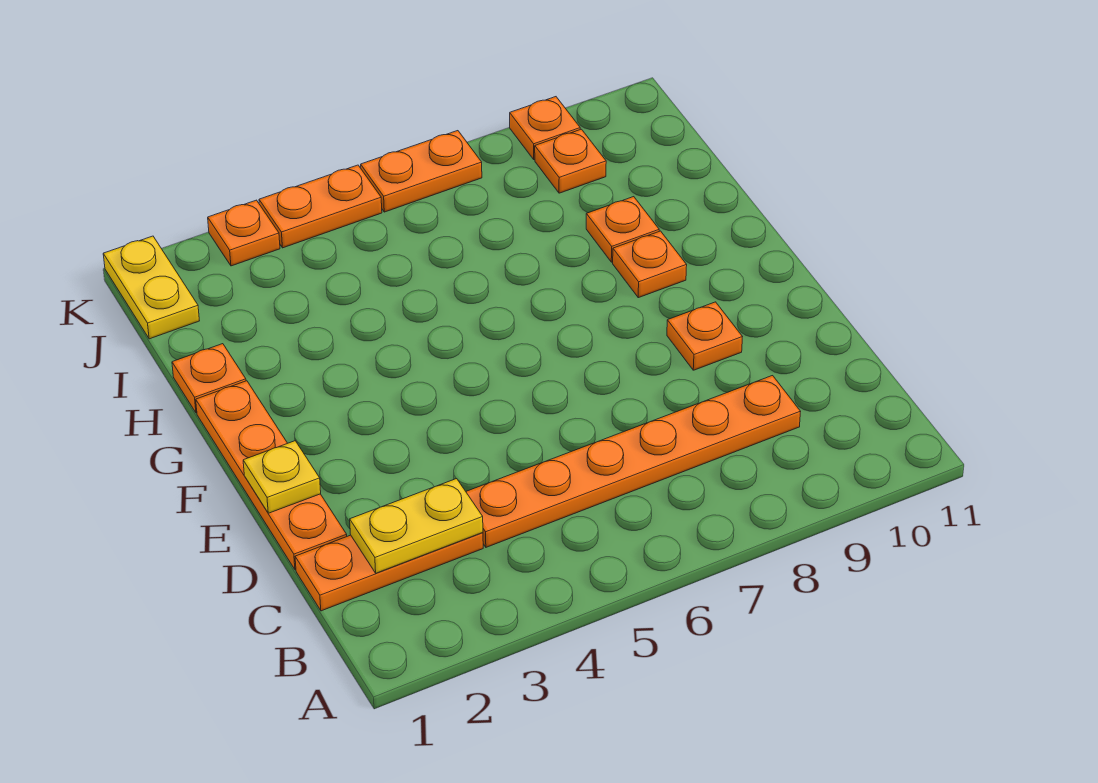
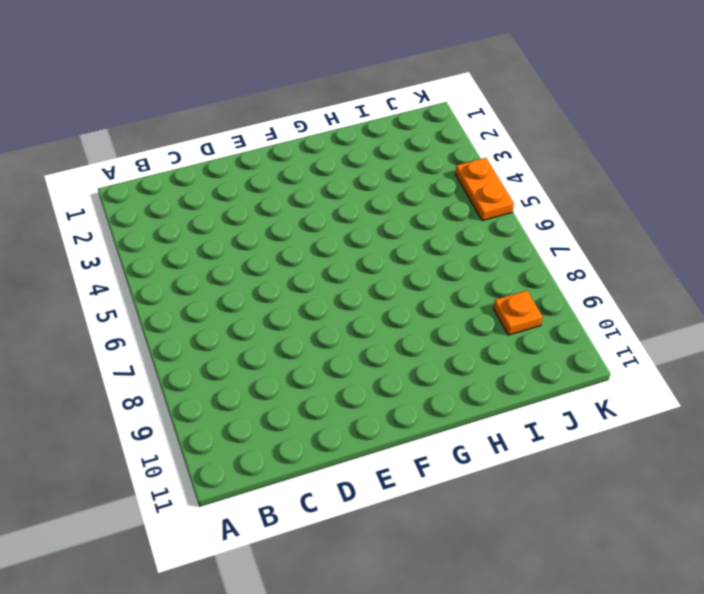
none -> orange 1x3 plate [295,533,483,611]
none -> orange 1x6 plate [466,376,801,547]
none -> orange 1x4 plate [196,381,347,570]

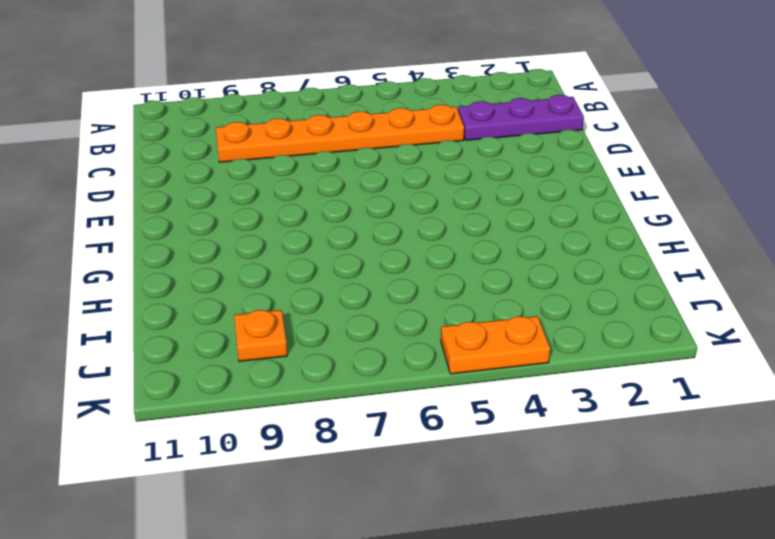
purple 1x3 plate [458,95,584,140] -> orange 1x3 plate [295,533,483,611]
none -> orange 1x4 plate [196,381,347,570]
none -> orange 1x1 plate [667,302,742,370]
none -> orange 1x1 plate [613,231,687,298]

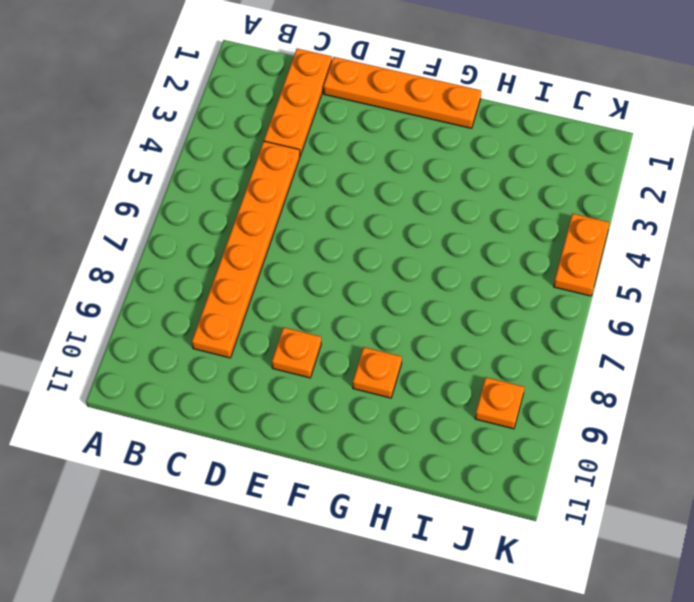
none -> orange 1x1 plate [172,344,246,413]
none -> orange 1x1 plate [586,197,659,262]
none -> yellow 1x2 plate [103,236,199,339]

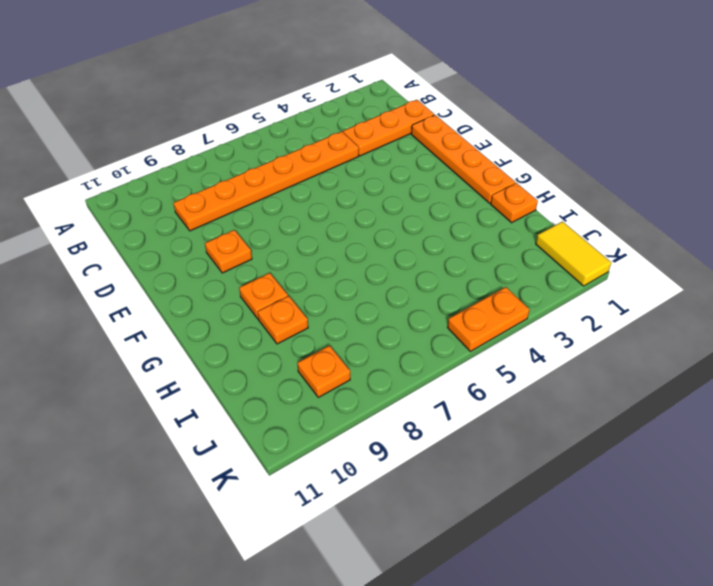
yellow 1x2 tile [536,222,611,286] -> yellow 1x2 plate [103,236,199,339]
none -> orange 1x1 plate [208,200,280,266]
none -> orange 1x2 plate [361,131,482,212]
none -> orange 1x1 plate [510,97,580,159]

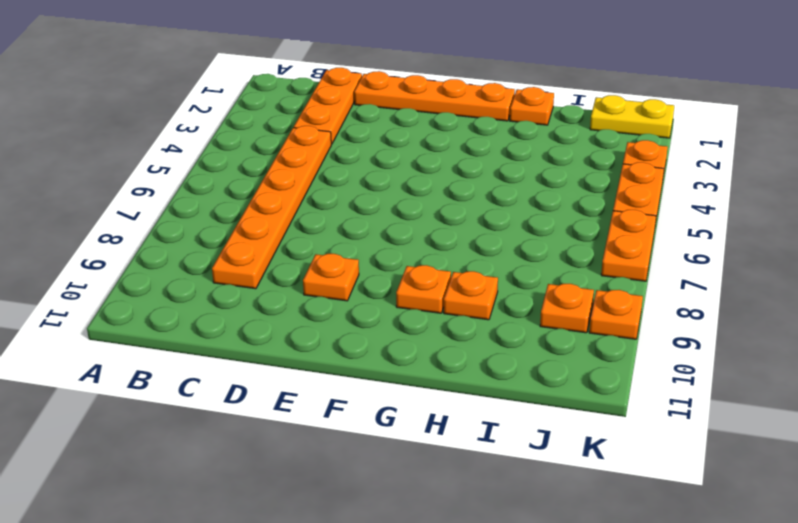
none -> yellow 1x2 plate [350,479,483,573]
none -> yellow 1x1 plate [243,441,321,513]

